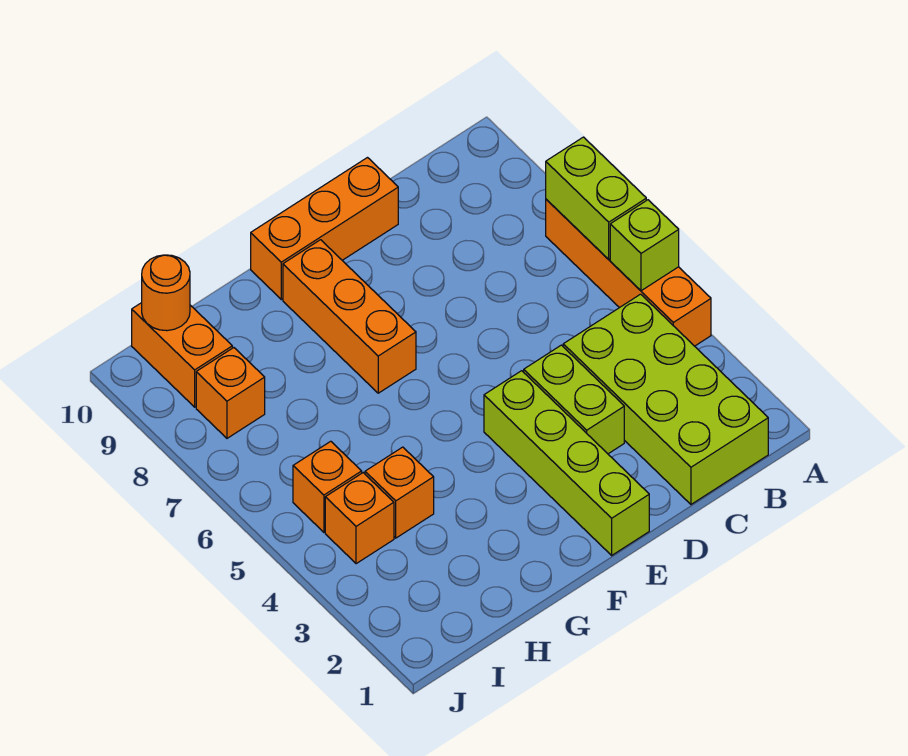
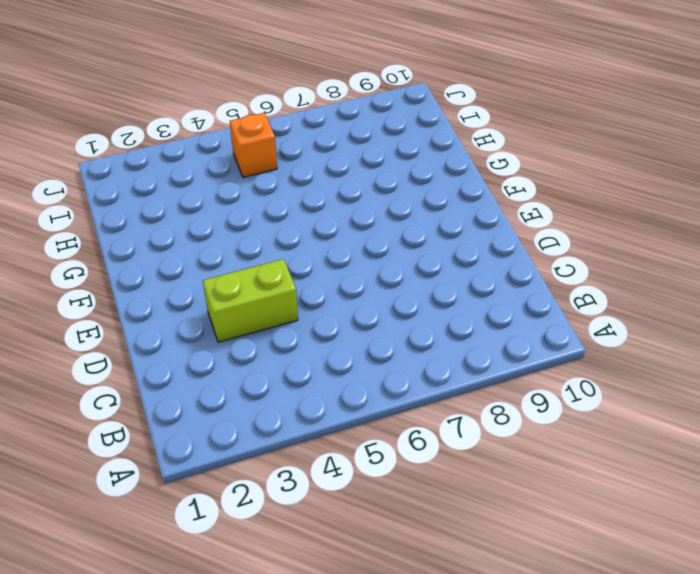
none -> orange 1x4 brick [546,199,711,346]
none -> lime 2x4 brick [563,294,768,504]
none -> orange 1x3 brick [251,158,398,299]

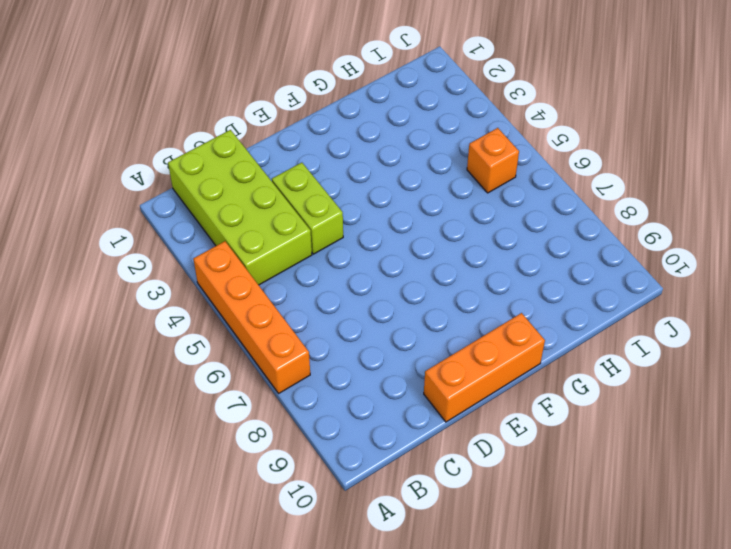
none -> lime 1x4 brick [484,371,649,555]
none -> orange 1x3 brick [283,240,416,393]
none -> orange 1x1 brick [365,447,434,538]

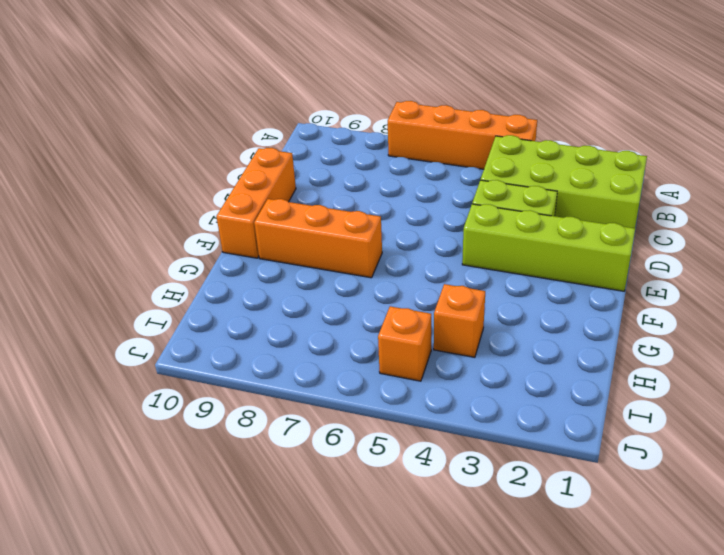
none -> orange 1x1 brick [325,473,394,564]
none -> orange 1x1 brick [196,348,265,438]
none -> orange 1x2 brick [132,303,232,407]

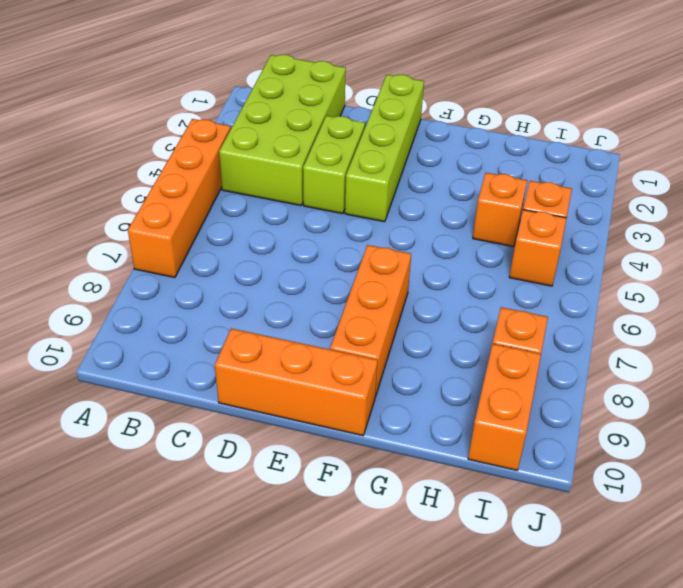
none -> lime 1x1 brick [610,200,679,291]
none -> lime 1x2 brick [546,137,646,259]
none -> orange 1x1 round brick [142,255,190,331]

